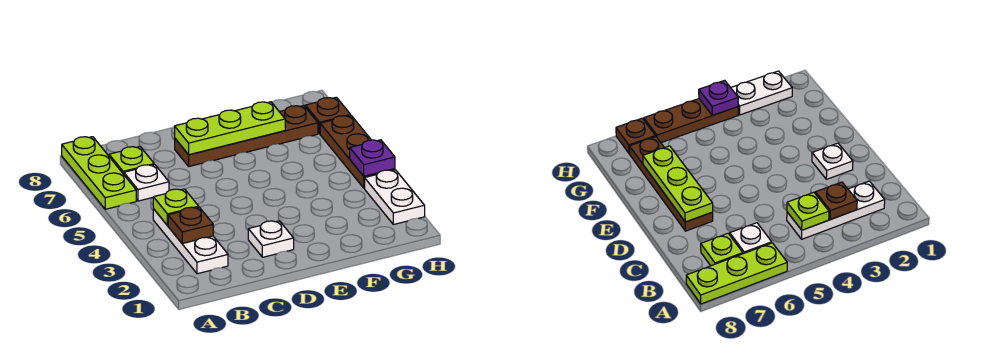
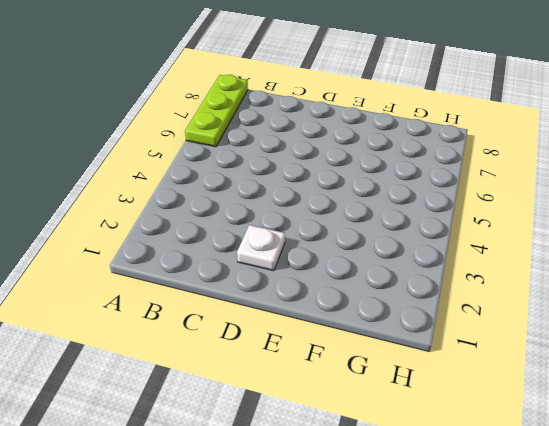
none -> white 1x3 plate [153,209,228,274]
none -> white 1x1 plate [124,165,169,201]
none -> lime 1x1 plate [109,147,154,174]

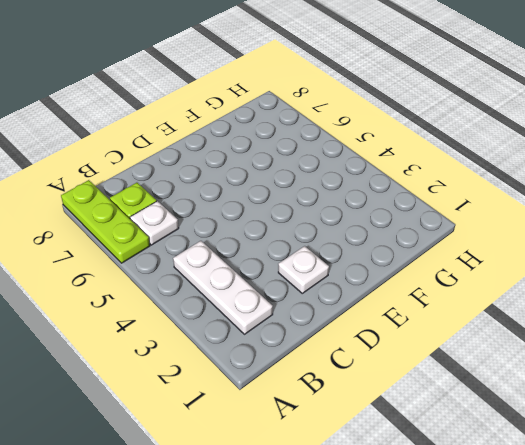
none -> brown 1x4 plate [175,105,318,166]
none -> white 1x2 plate [365,170,425,225]
none -> brown 1x3 plate [320,116,395,188]

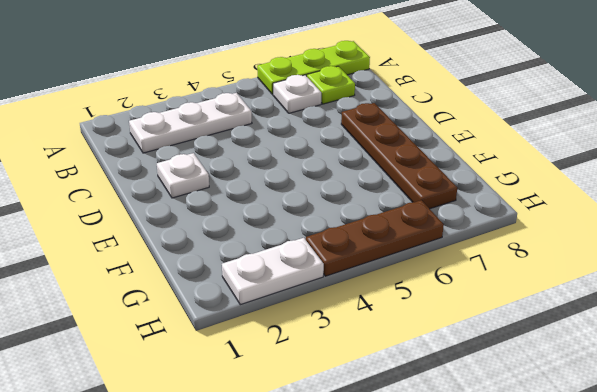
none -> brown 1x1 plate [305,97,351,134]
none -> brown 1x1 plate [168,207,213,244]
none -> lime 1x1 plate [153,189,199,225]

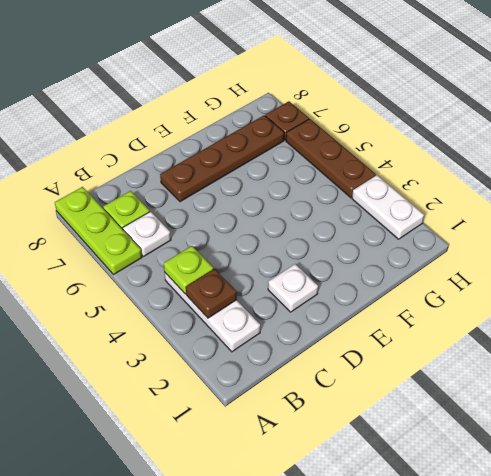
none -> lime 1x3 plate [175,102,285,155]
none -> purple 1x1 plate [350,140,395,176]

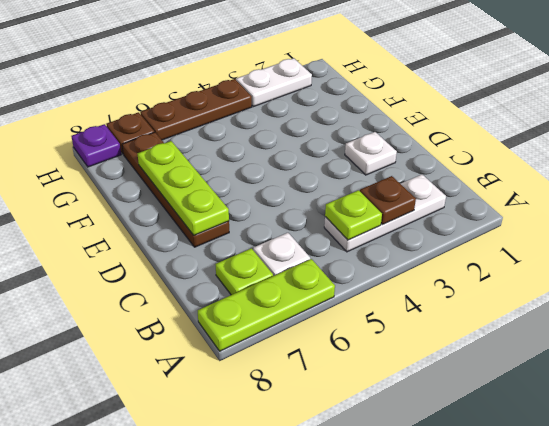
purple 1x1 plate [71,124,121,167] -> purple 1x1 plate moved to [350,140,395,176]

